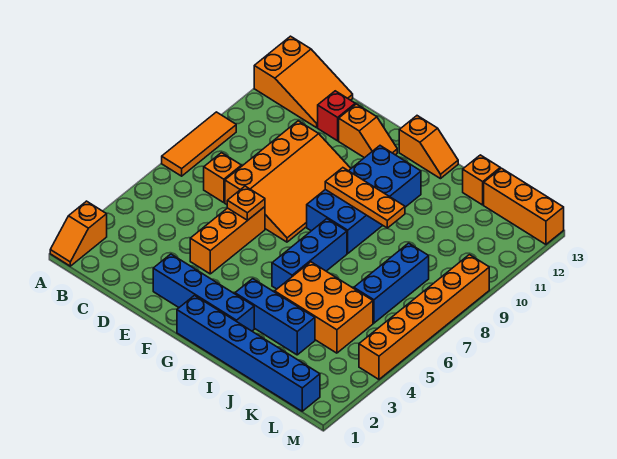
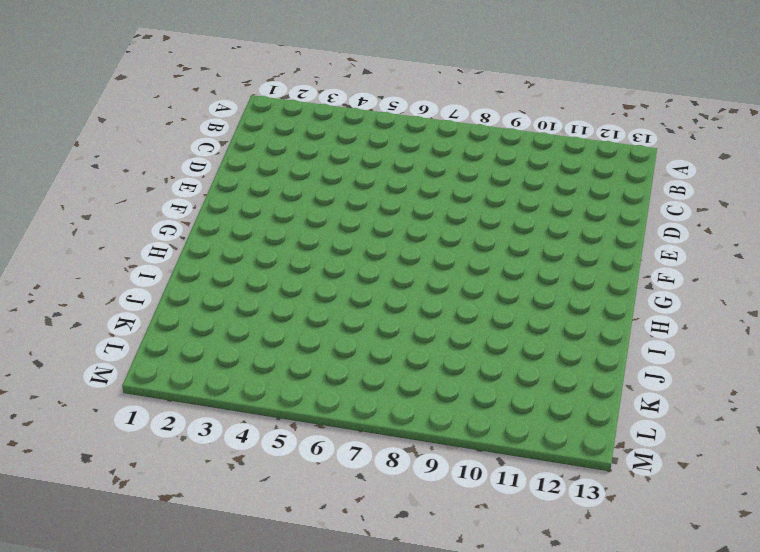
none -> orange 1x2 slope [50,201,107,266]
none -> orange 1x3 tile [162,112,236,176]
none -> orange 2x3 slope [254,36,353,128]

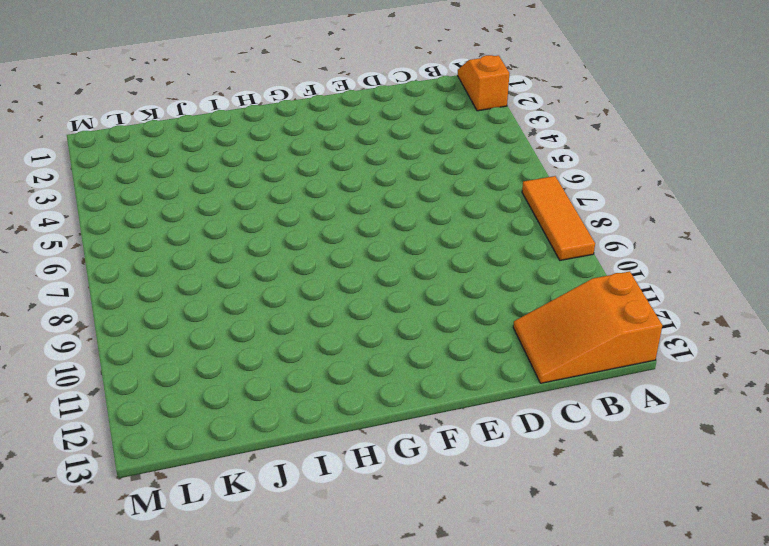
none -> orange 1x1 brick [204,153,241,203]
none -> orange 3x4 slope [225,121,351,242]
none -> red 1x1 brick [318,91,355,141]

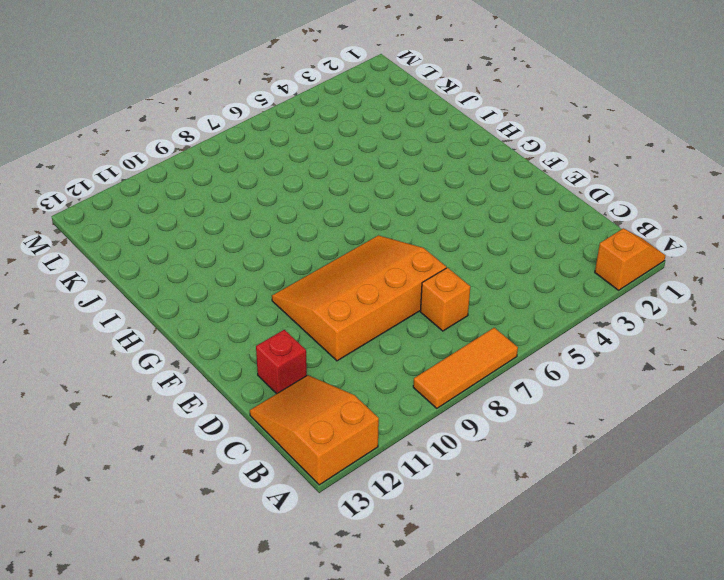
none -> blue 1x4 brick [153,254,254,331]
none -> orange 1x3 brick [190,207,265,274]
none -> orange 1x2 slope [339,104,397,158]

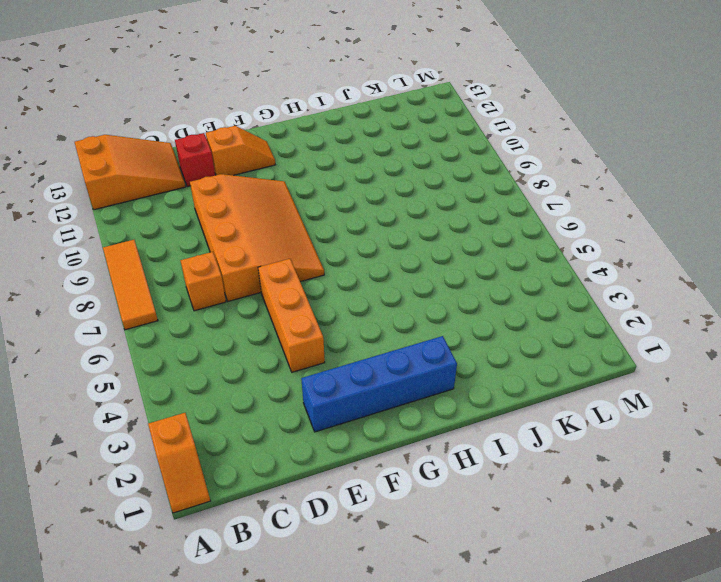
none -> blue 1x6 brick [177,296,320,411]
none -> blue 2x4 brick [307,146,421,253]
none -> orange 1x2 slope [399,116,458,179]

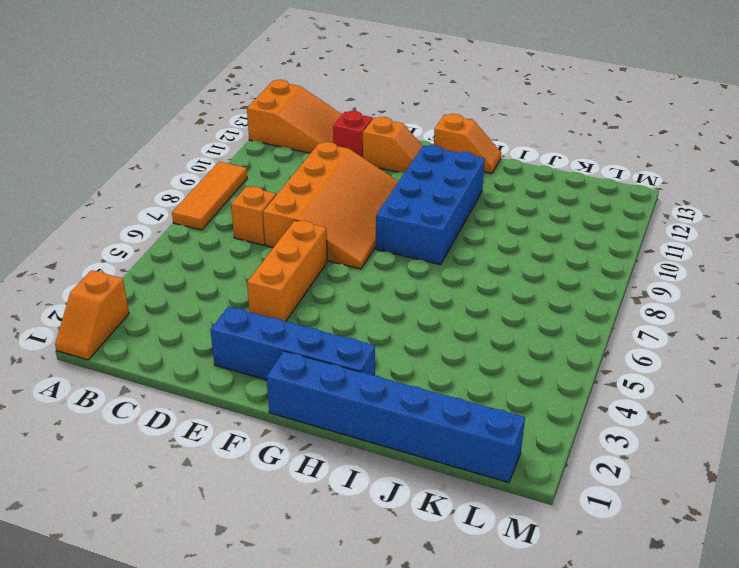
none -> blue 1x3 brick [235,279,315,355]
none -> blue 1x3 brick [272,219,347,289]
none -> orange 2x3 brick [275,262,373,353]

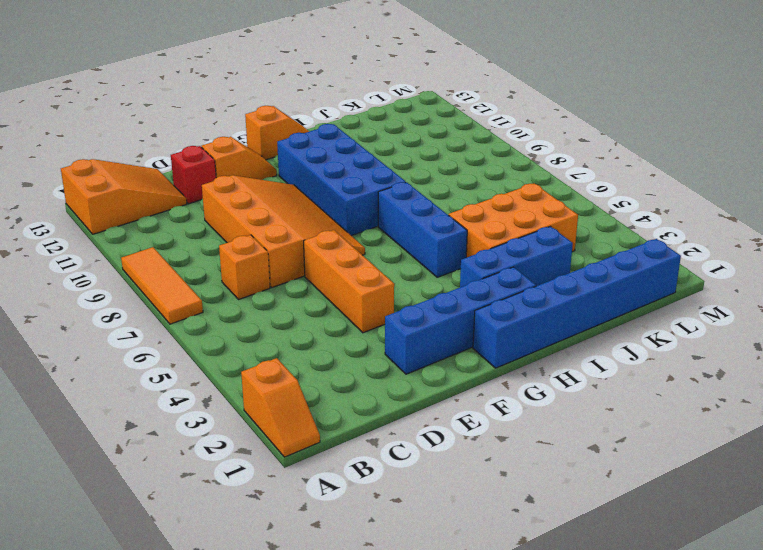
none -> orange 1x1 brick [463,155,500,205]
none -> blue 1x3 brick [354,243,429,323]
none -> orange 1x3 brick [484,168,564,244]

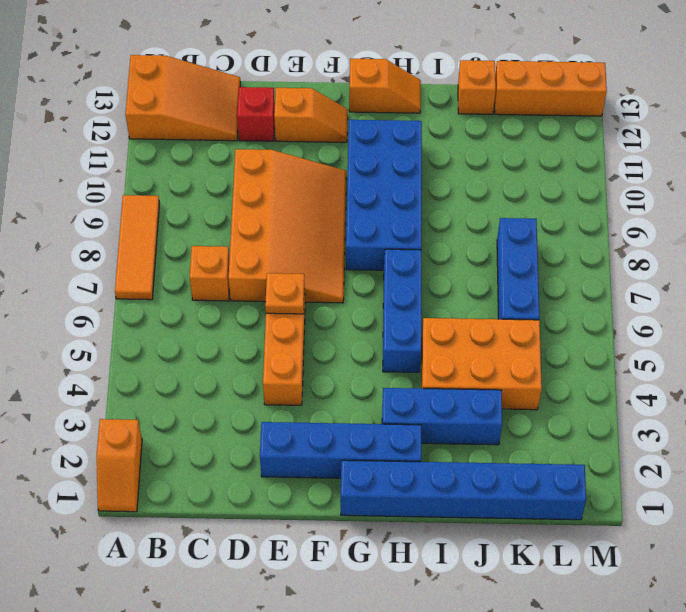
none -> orange 1x6 brick [359,255,489,379]
none -> orange 1x3 plate [325,168,405,228]

